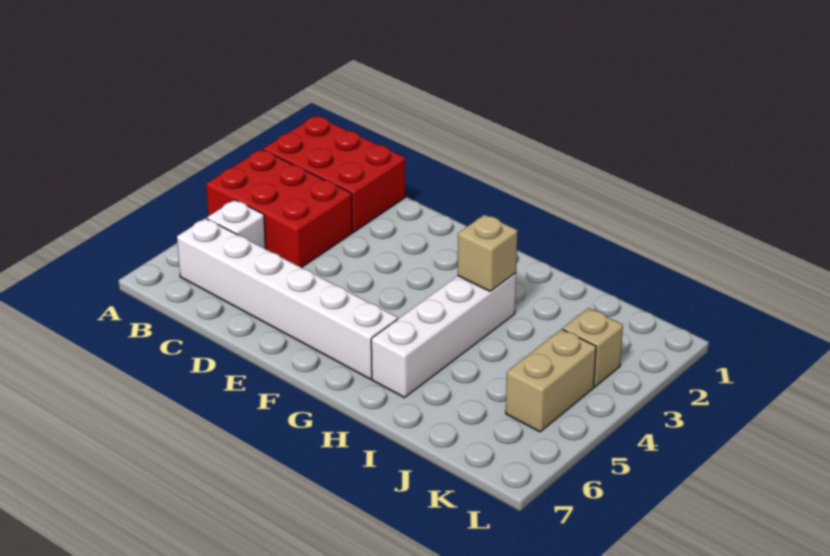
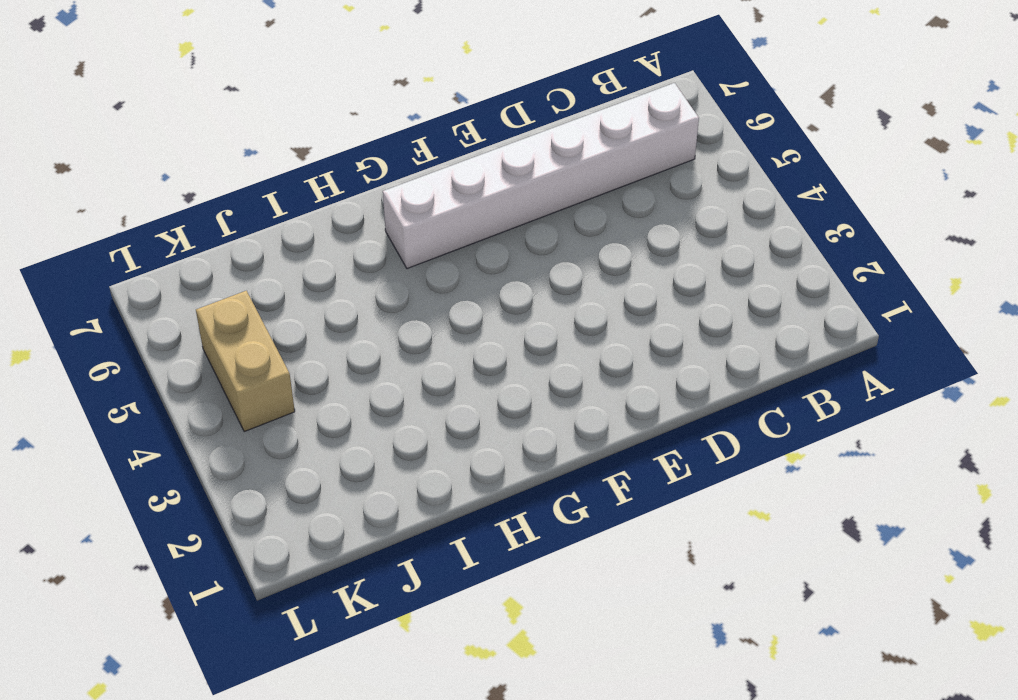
none -> red 2x3 brick [263,116,405,232]
none -> red 2x3 brick [206,149,352,268]

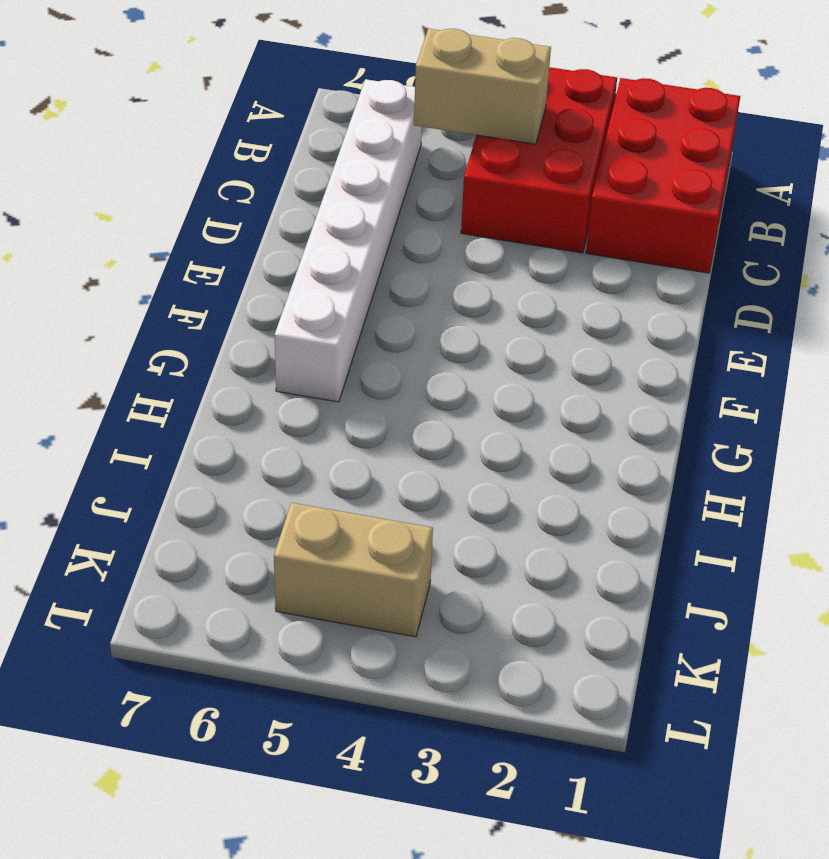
tan 1x2 brick [414,29,551,144] -> none
none -> white 1x1 brick [207,200,266,249]
none -> white 1x4 brick [371,273,516,398]

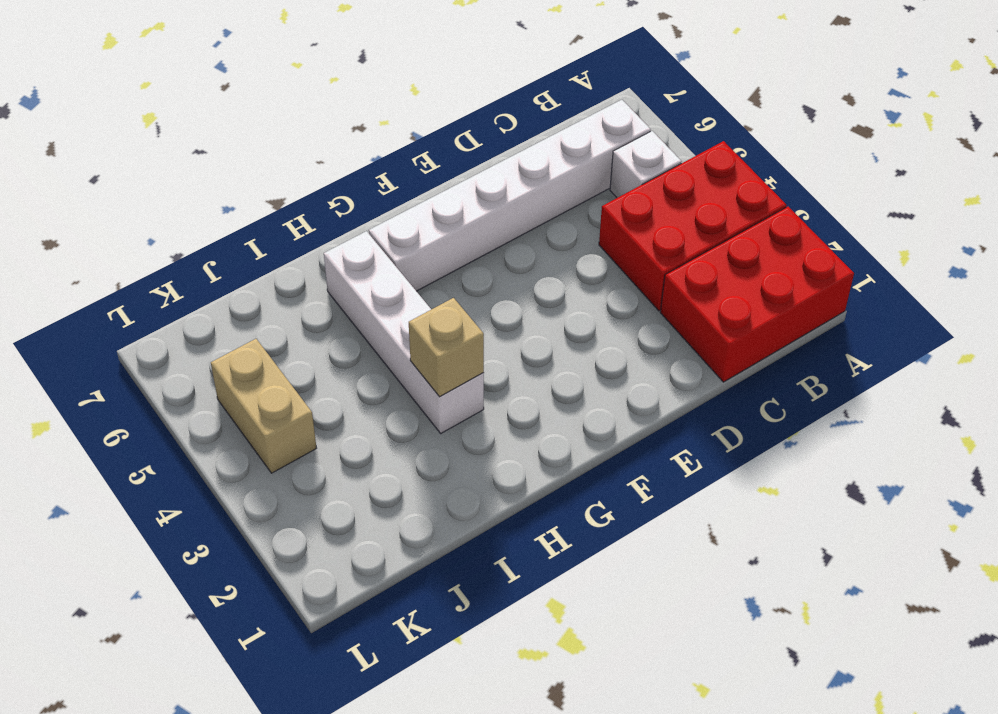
none -> tan 1x1 brick [563,308,623,387]

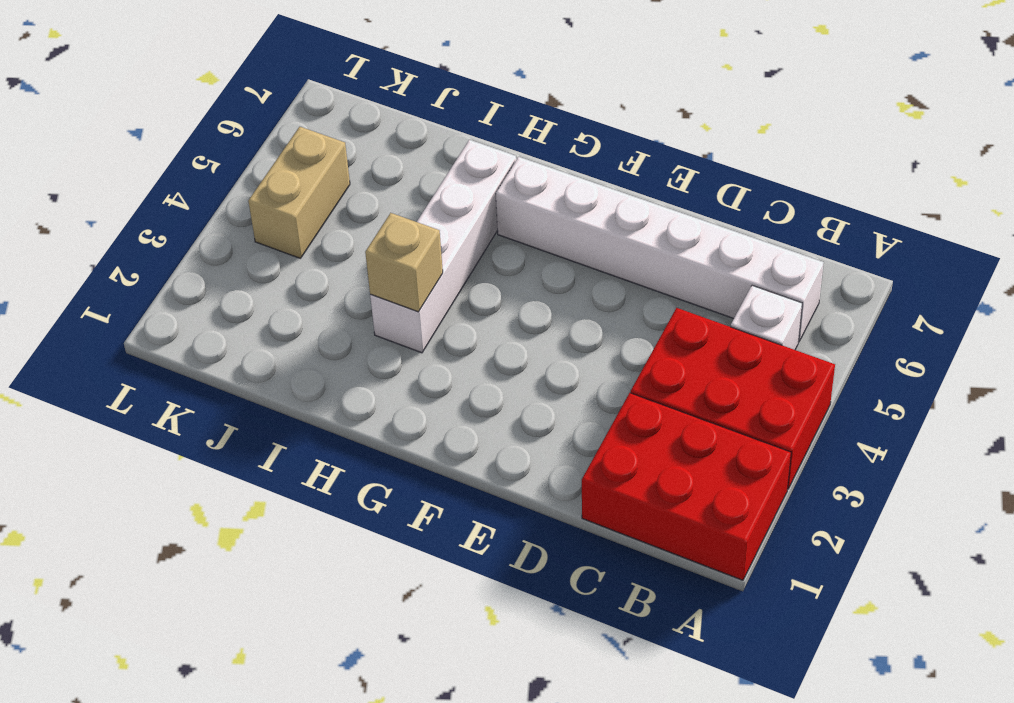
none -> tan 1x1 brick [563,308,623,387]

